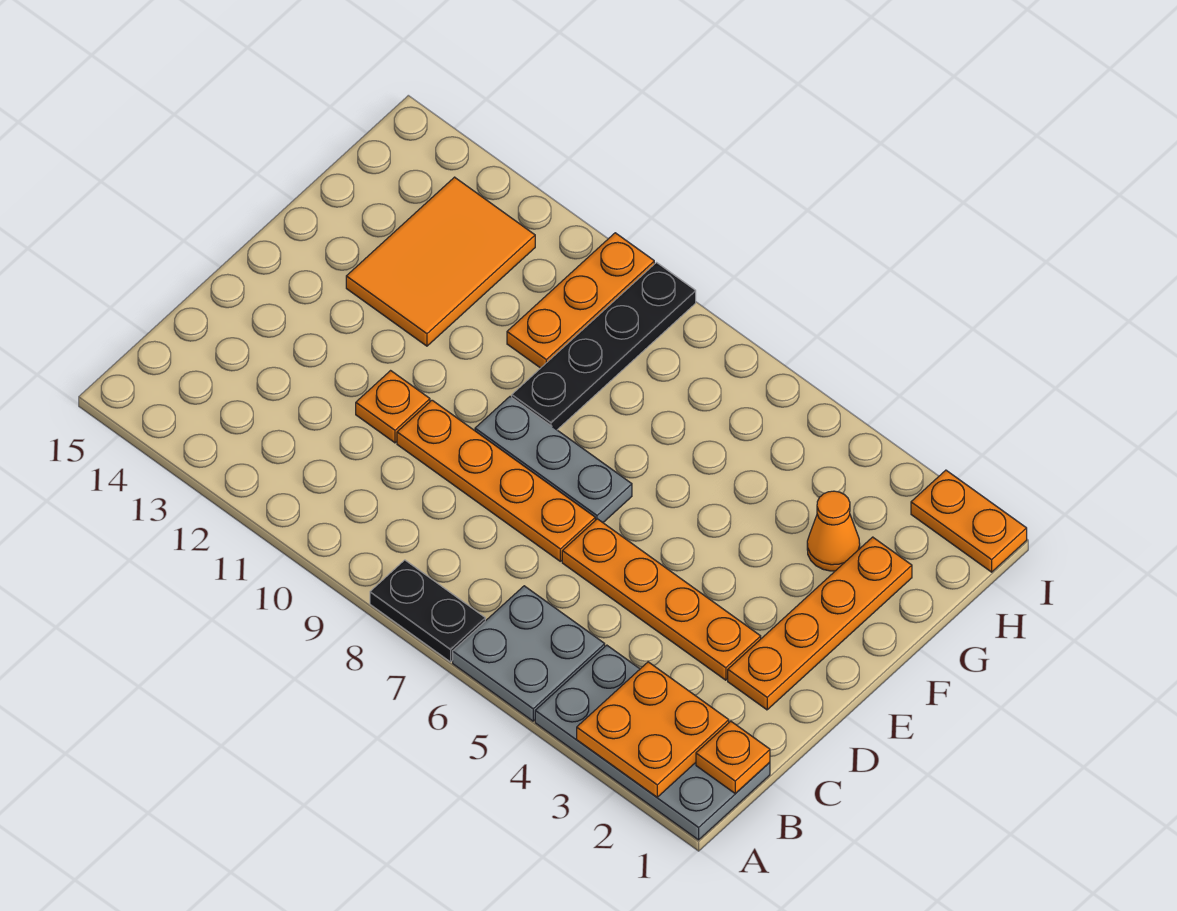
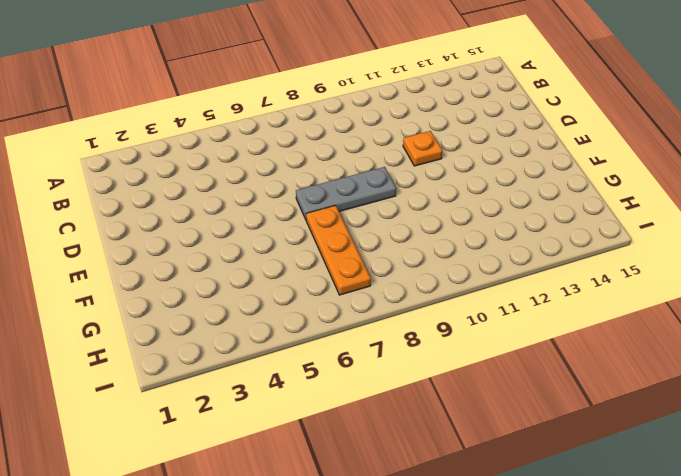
orange 1x3 plate [306,205,371,295] -> orange 1x3 plate moved to [507,233,654,368]
none -> grey 2x4 plate [535,645,770,840]
none -> grey 2x2 plate [453,586,605,721]
none -> black 1x2 plate [370,560,485,662]

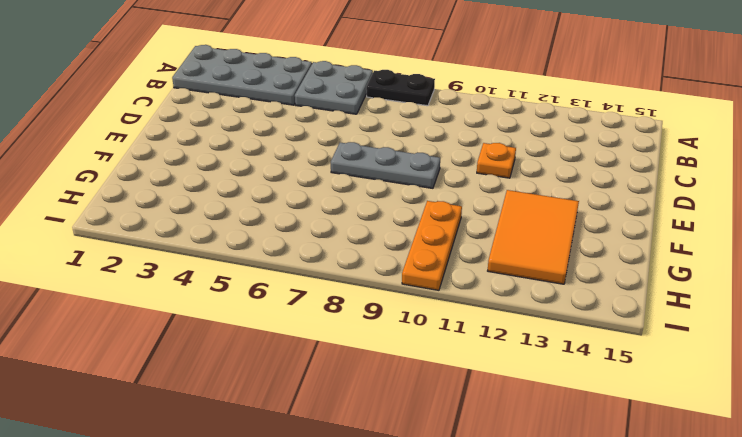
none -> orange 1x4 plate [728,537,912,710]
none -> orange 1x4 plate [562,519,761,680]
none -> orange 1x4 plate [397,400,595,561]

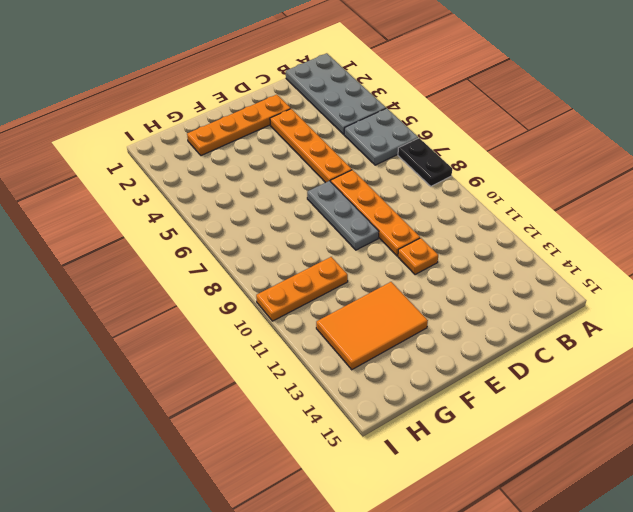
none -> black 1x4 plate [512,263,696,430]
none -> orange 1x1 cone [807,491,860,571]
none -> orange 1x2 plate [911,470,1027,572]

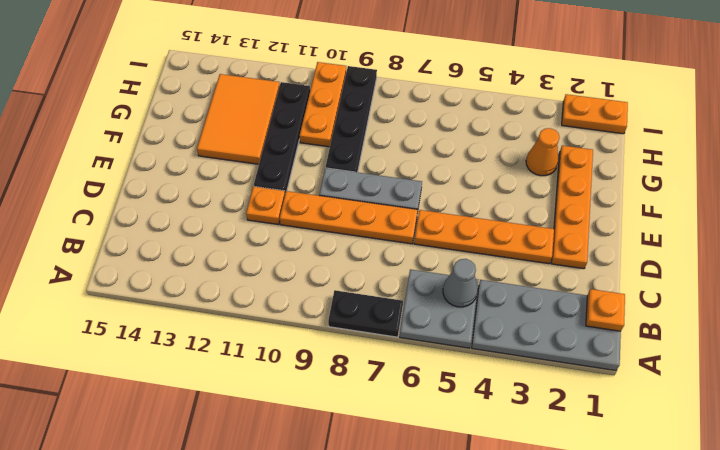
grey 1x1 cone [443,259,478,307] -> none
black 1x4 plate [254,82,310,193] -> none
none -> orange 2x2 plate [577,662,729,797]

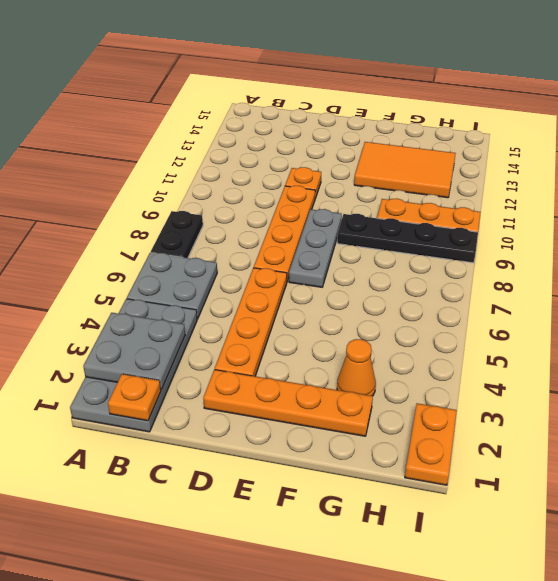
grey 2x2 plate [83,313,185,390] -> orange 2x2 plate [577,662,729,797]

